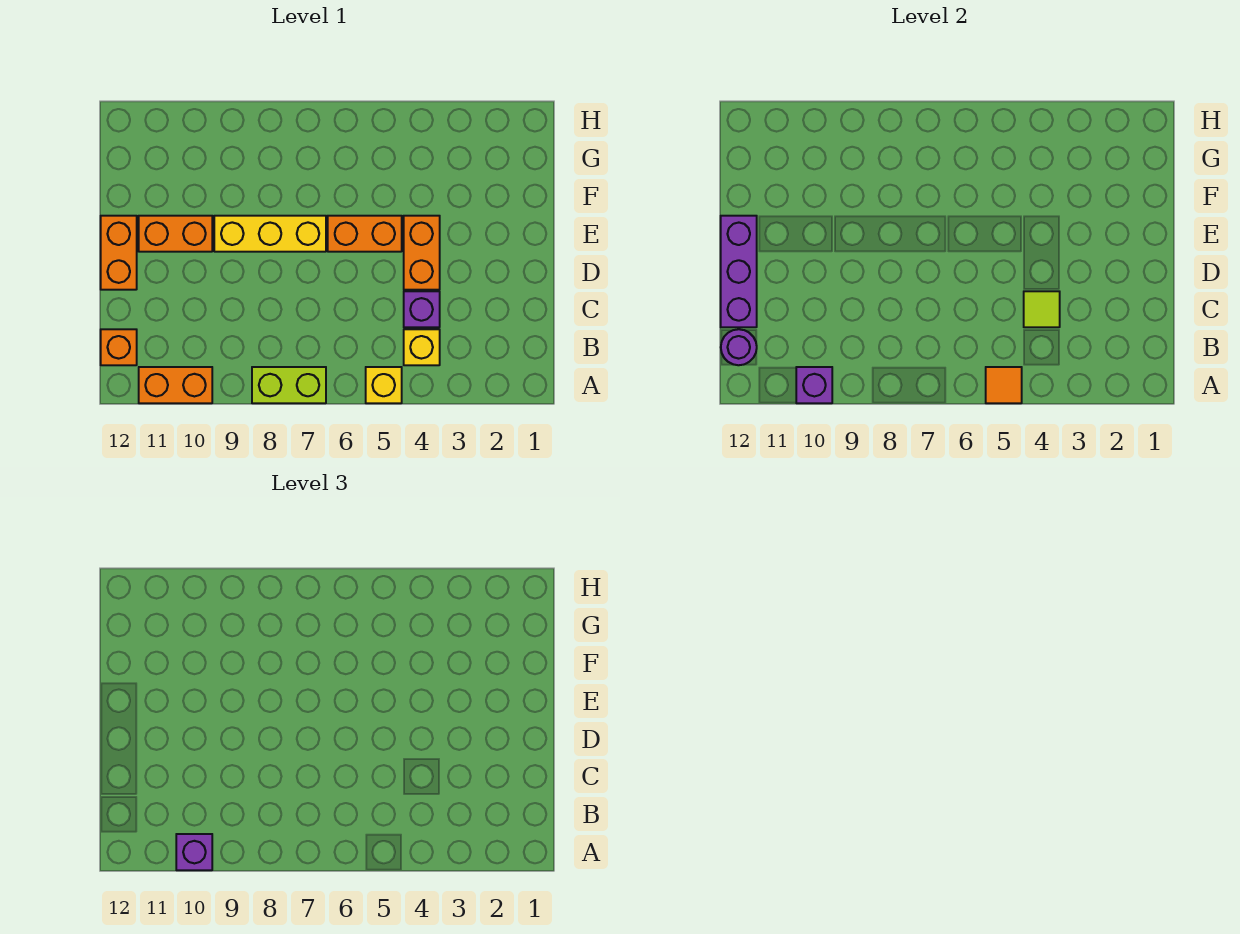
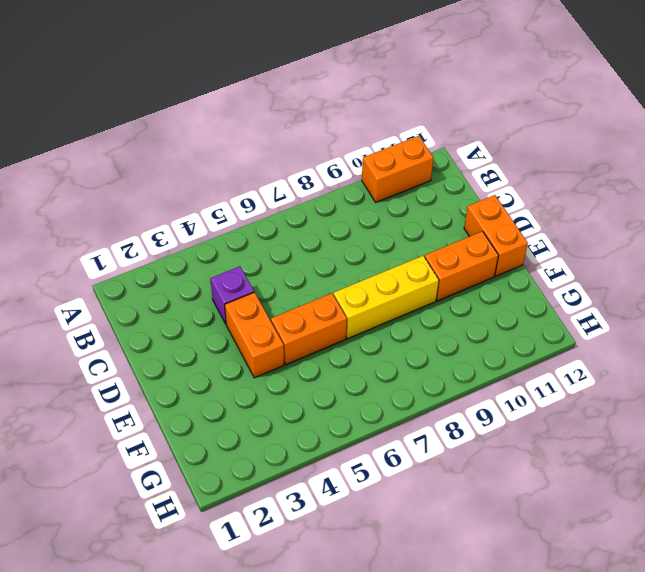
none -> yellow 1x1 brick [366,367,402,403]
none -> lime 1x2 brick [252,367,326,403]
none -> yellow 1x1 brick [404,329,440,365]

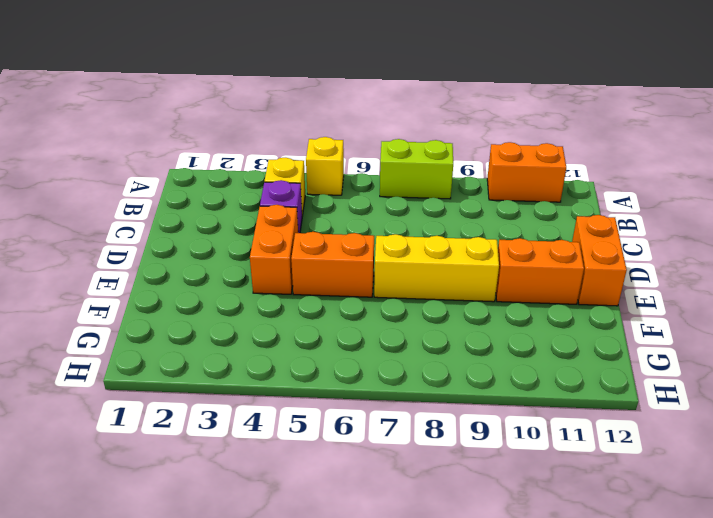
none -> orange 1x1 brick [101,329,137,365]
none -> orange 1x1 tile [986,367,1022,403]
none -> purple 1x1 brick [796,367,832,403]

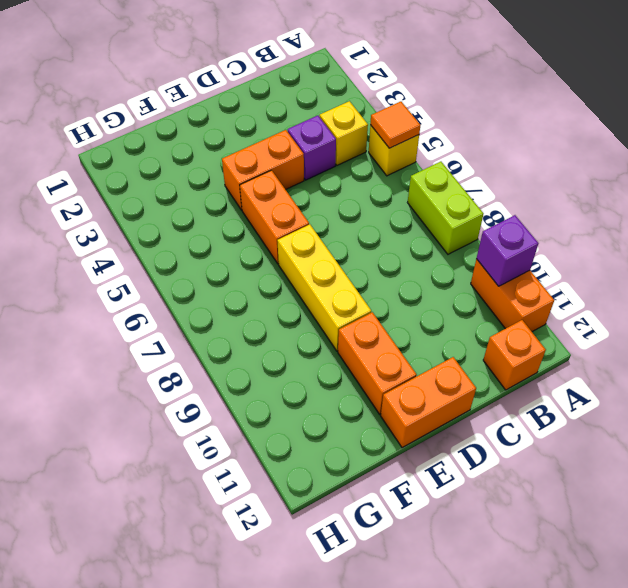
none -> purple 1x1 round brick [721,329,757,365]
none -> lime 1x1 tile [1024,291,1060,327]
none -> purple 1x3 brick [721,216,757,327]

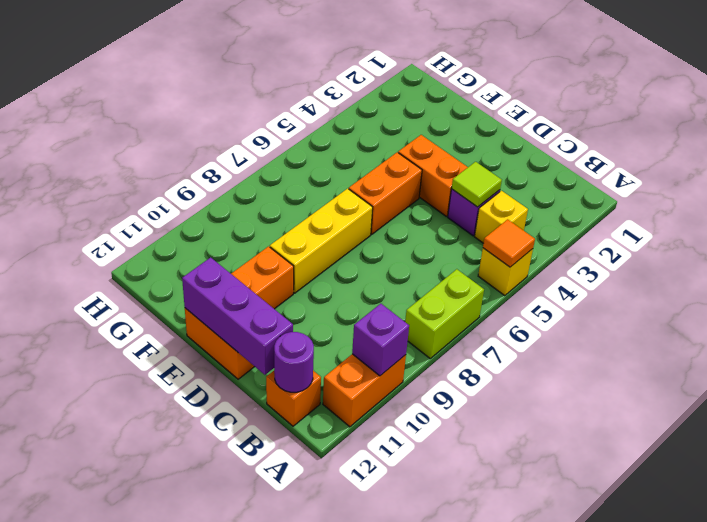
none -> purple 1x1 brick [176,834,212,870]

